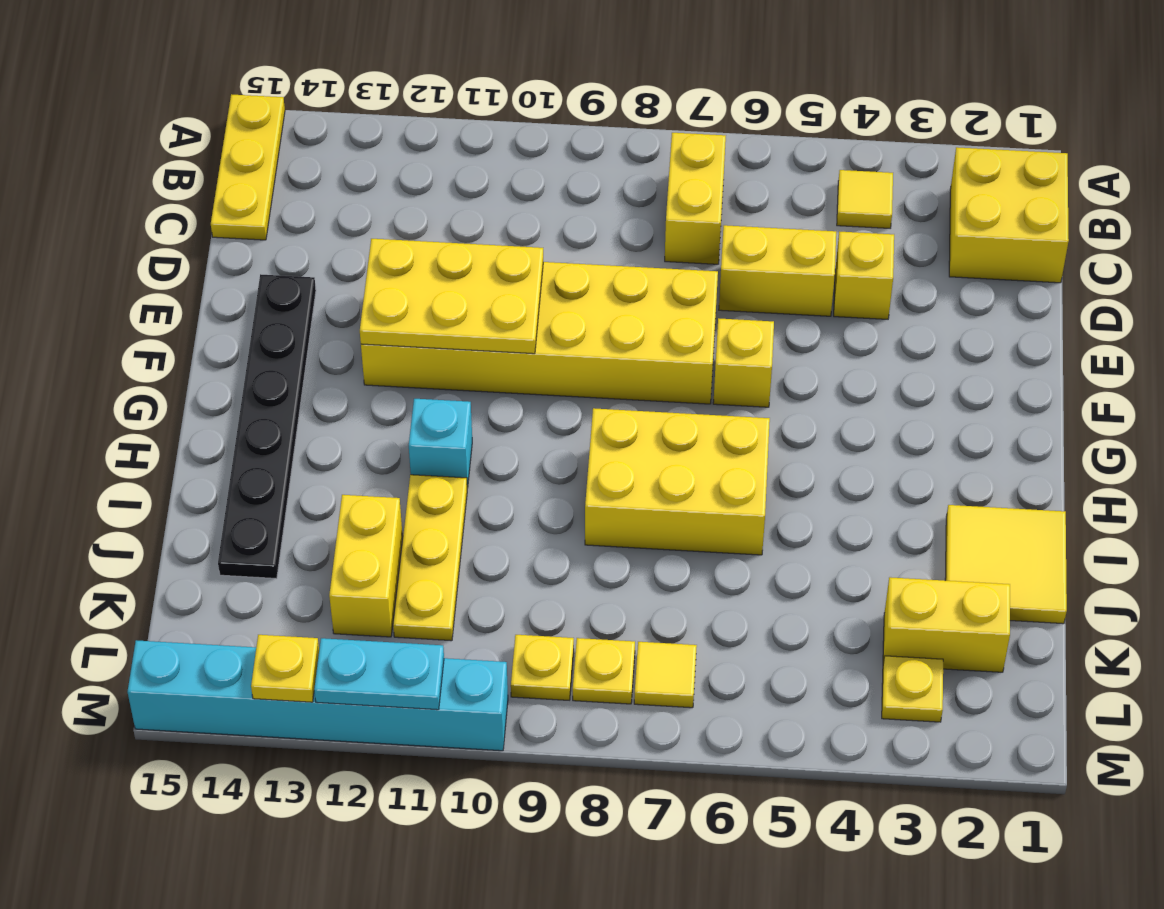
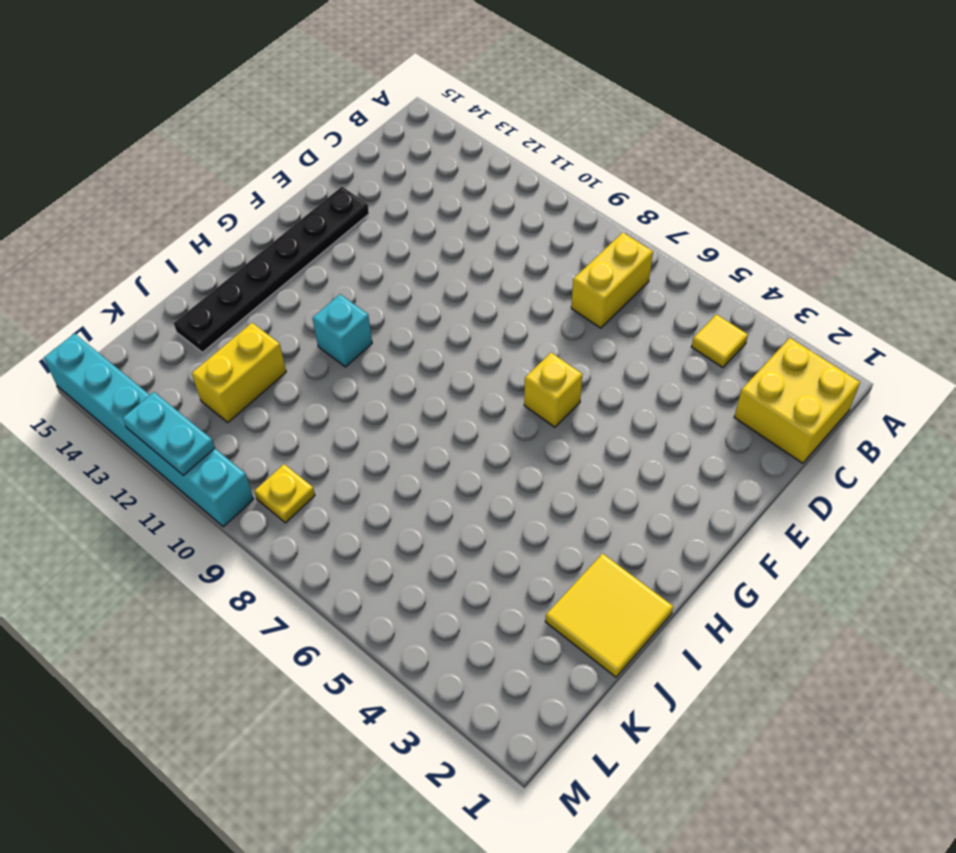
none -> yellow 1x3 plate [211,94,285,240]
none -> yellow 1x1 brick [834,232,894,319]
none -> yellow 1x2 brick [719,225,836,316]

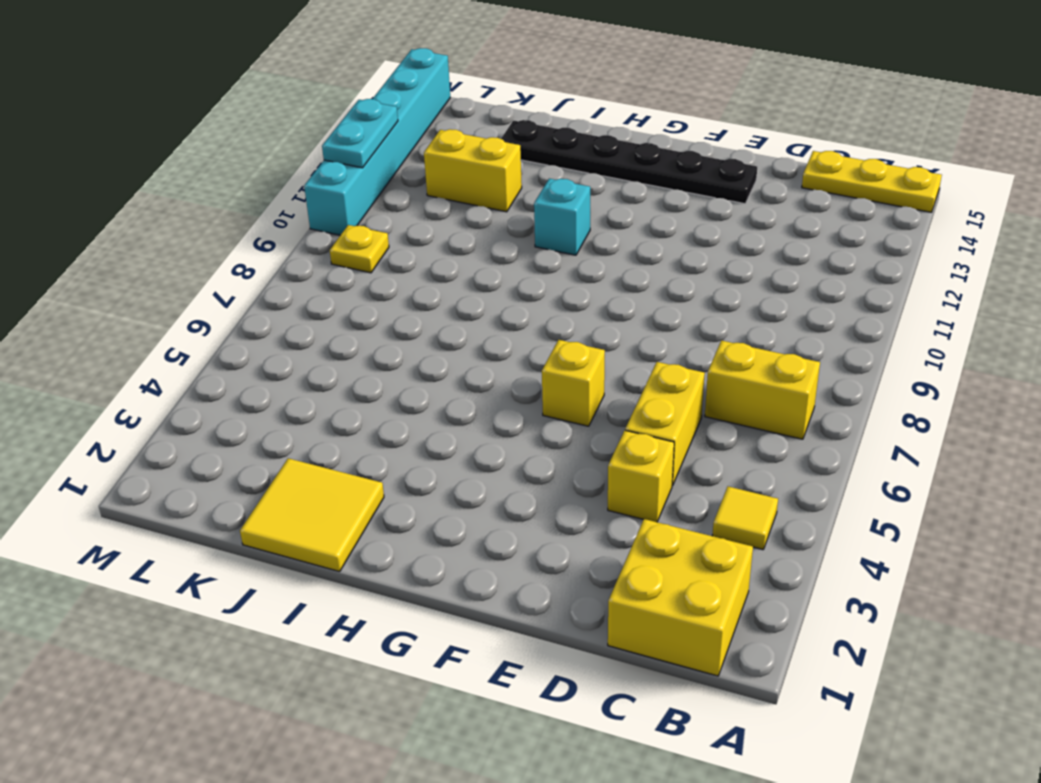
none -> yellow 2x6 brick [361,262,718,404]
none -> yellow 2x3 brick [585,408,770,555]
none -> yellow 1x3 plate [393,475,467,641]

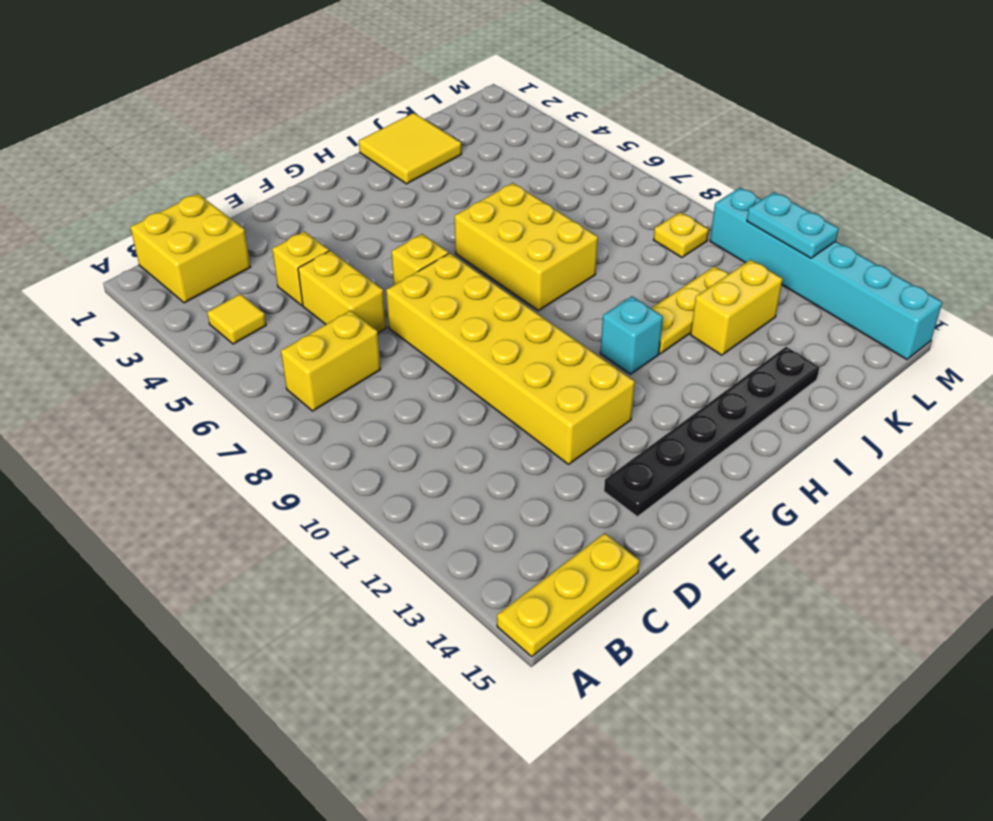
none -> yellow 1x2 brick [883,577,1010,672]
none -> yellow 1x1 plate [882,656,943,722]
none -> yellow 1x1 tile [634,642,697,708]

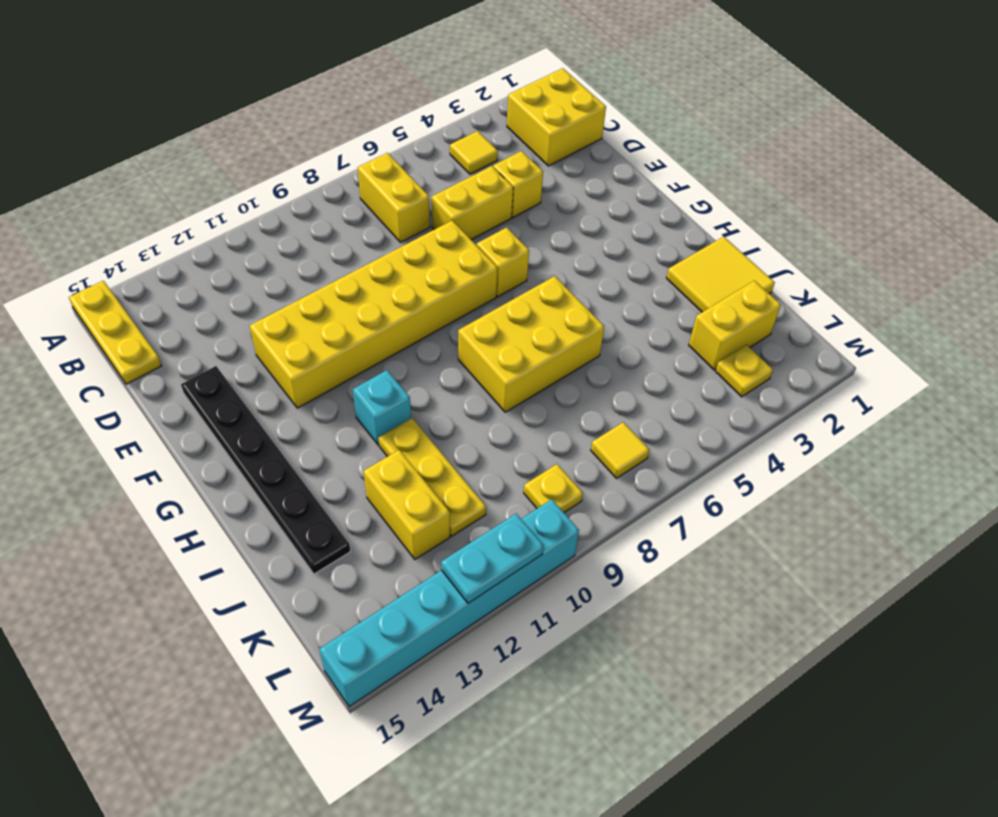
none -> yellow 1x1 plate [573,638,635,704]
none -> yellow 2x3 plate [360,239,543,354]
none -> yellow 1x1 plate [251,635,319,702]

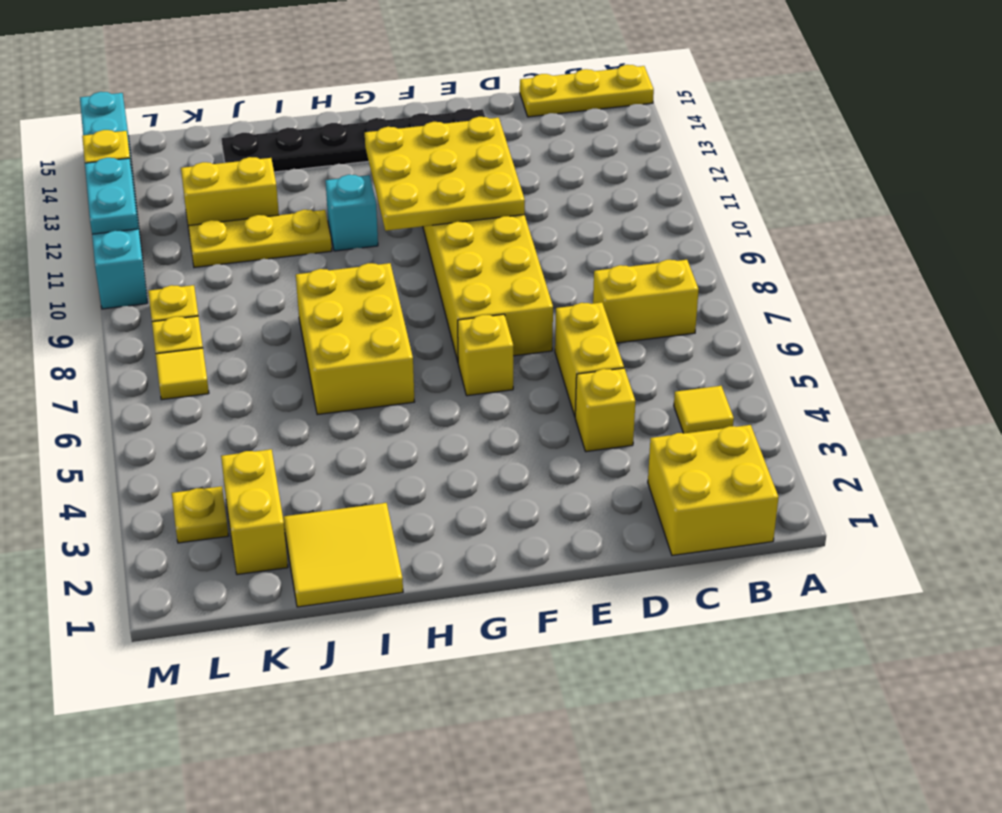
yellow 3x3 plate [365,117,525,231] -> yellow 2x3 plate [360,239,543,354]

